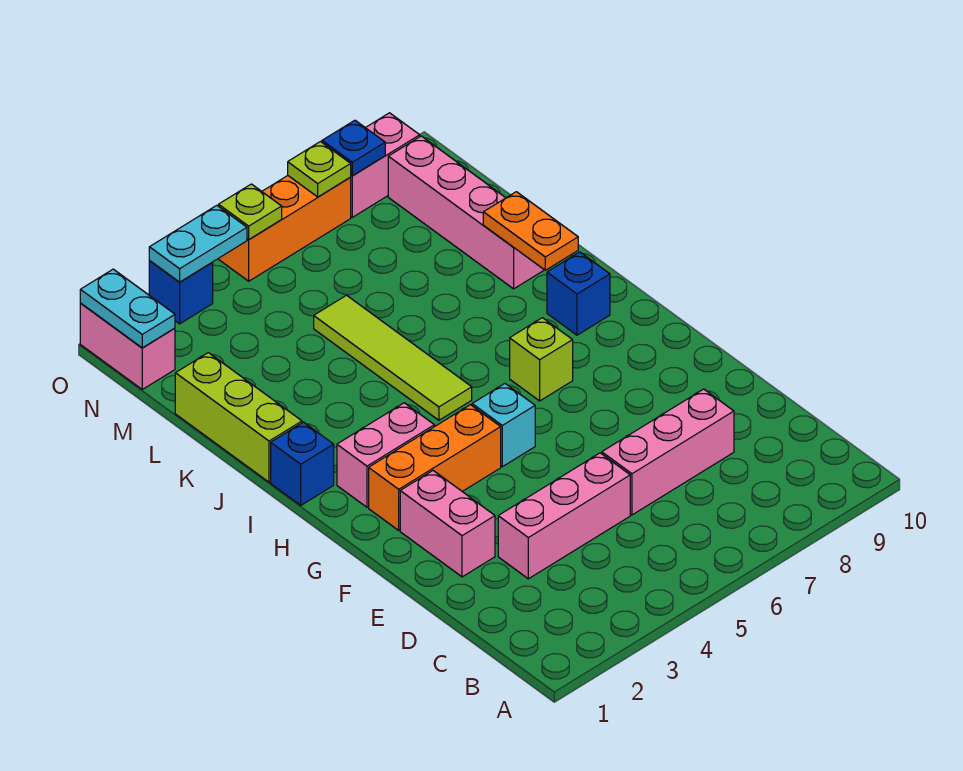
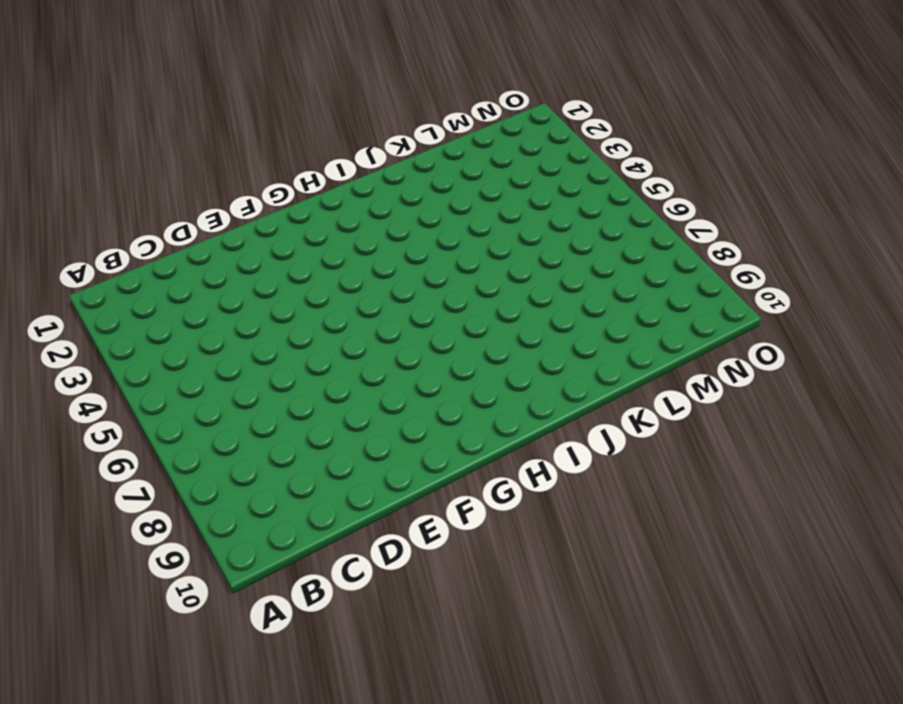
none -> pink 1x3 brick [498,453,630,579]
none -> pink 1x3 brick [602,389,734,515]
none -> pink 1x2 brick [400,471,495,577]

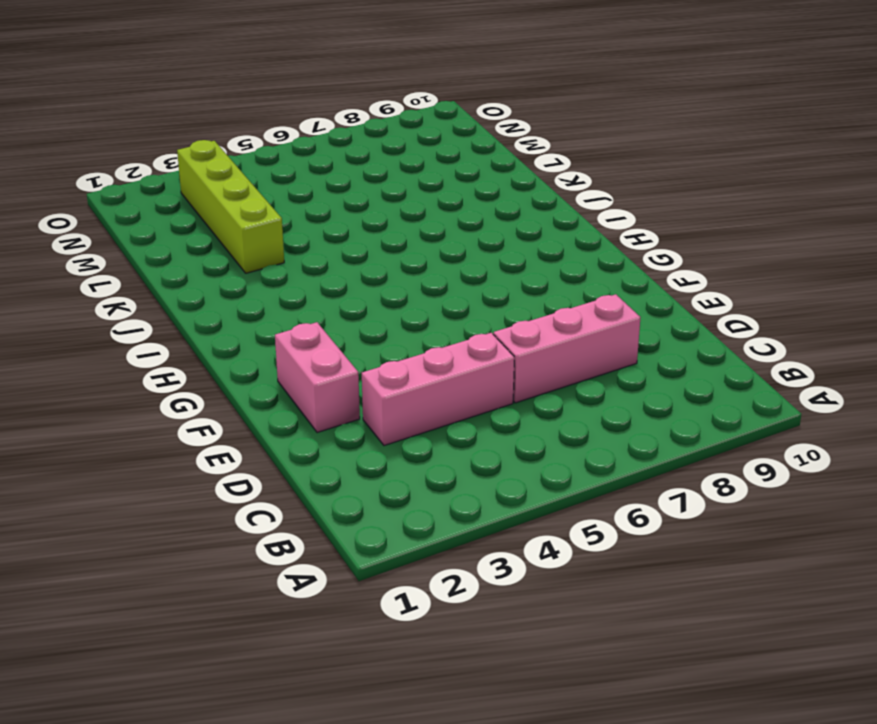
lime 1x4 brick [177,140,284,273] -> none
none -> orange 1x3 brick [369,405,501,530]
none -> cyan 1x1 brick [472,384,535,467]
none -> pink 1x2 brick [337,403,434,507]

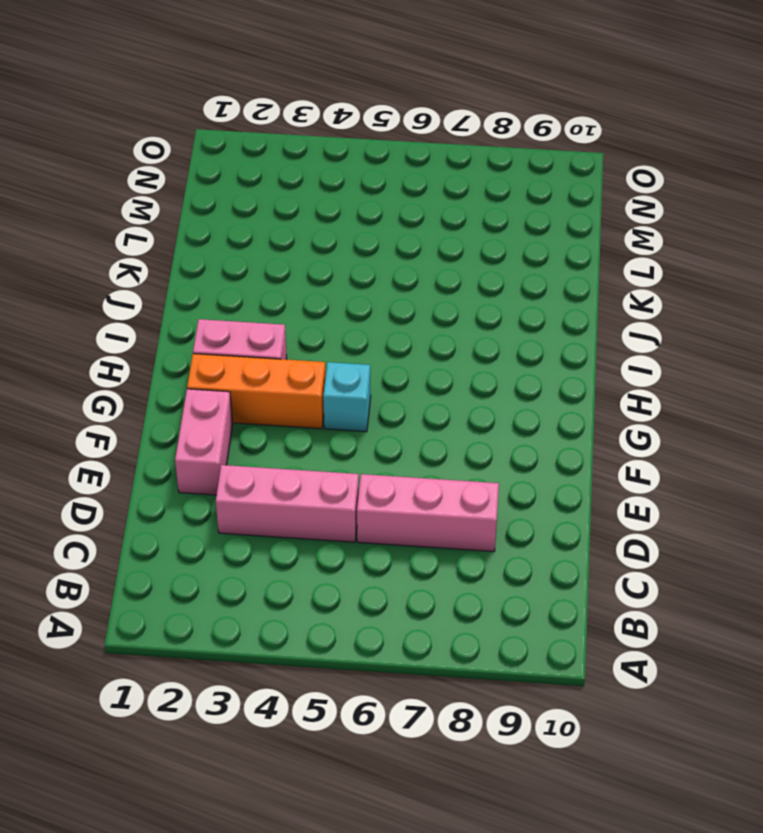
none -> lime 1x1 brick [510,318,573,401]
none -> blue 1x1 brick [271,422,334,505]
none -> lime 1x4 tile [314,295,472,420]

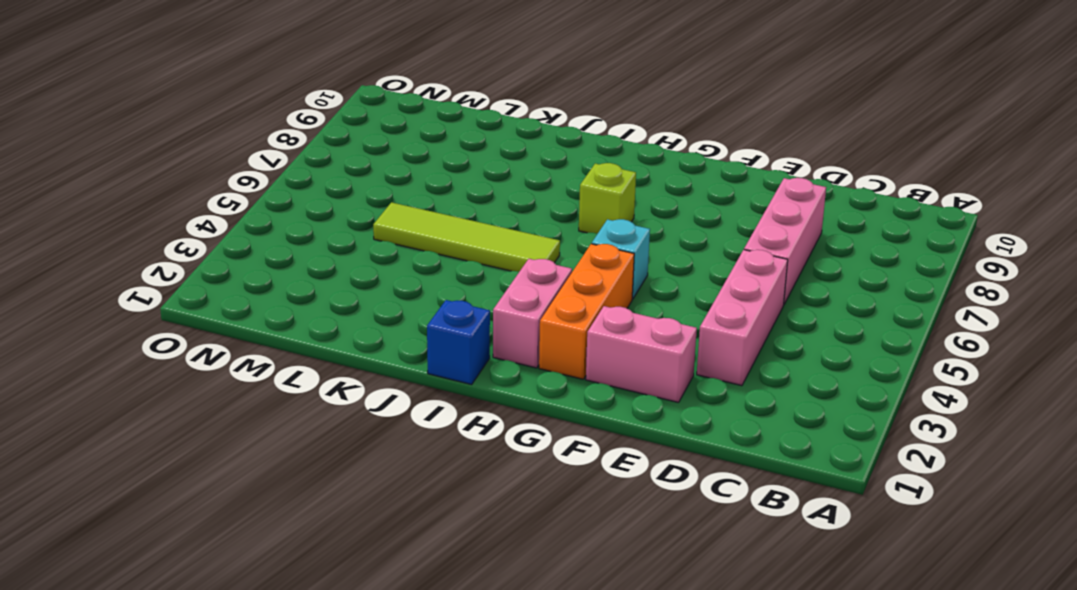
none -> blue 1x1 brick [547,252,610,335]
none -> lime 1x3 brick [175,353,302,482]
none -> pink 1x4 brick [388,136,544,289]

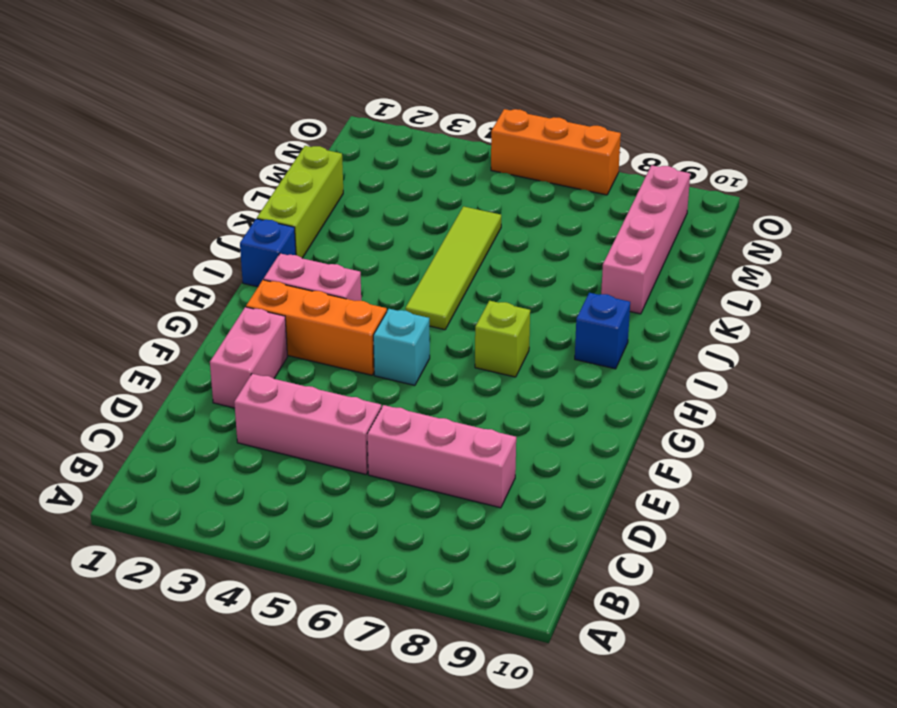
none -> pink 1x2 brick [80,303,175,389]
none -> blue 1x1 brick [149,261,213,324]
none -> pink 1x2 brick [350,113,420,217]

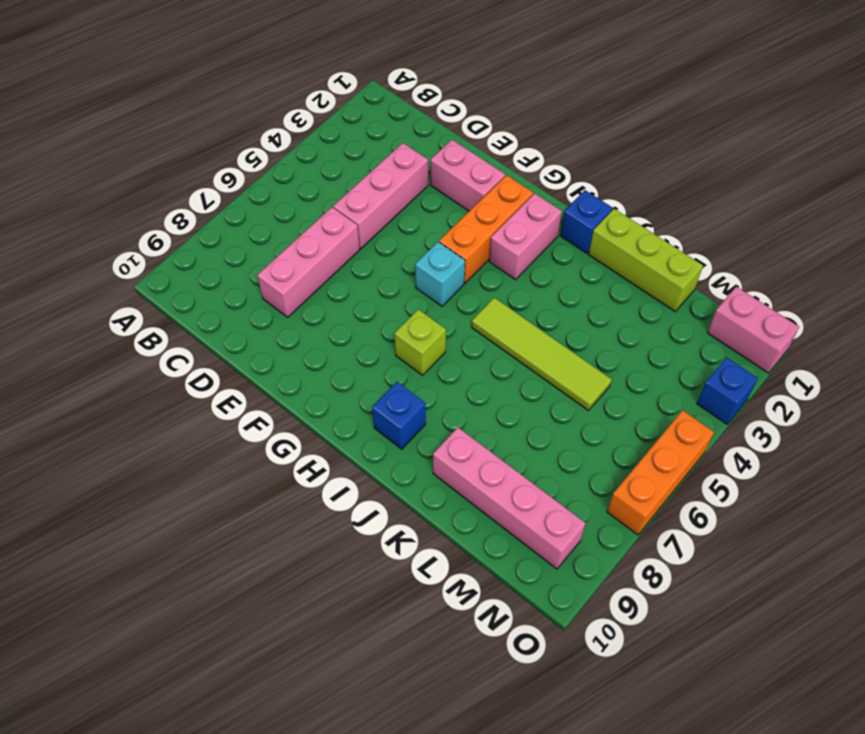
none -> pink 1x2 brick [350,113,420,217]
none -> orange 1x2 plate [483,192,578,270]
none -> cyan 1x2 plate [80,269,175,348]

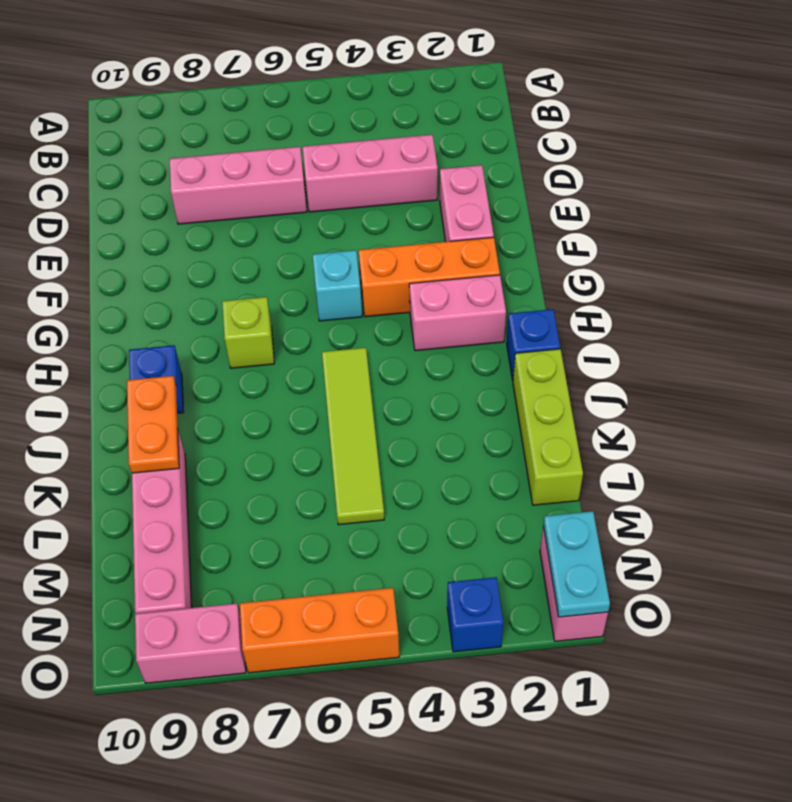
none -> cyan 1x2 plate [149,205,247,282]
none -> lime 1x1 plate [219,184,282,240]
none -> lime 1x1 plate [288,142,351,197]

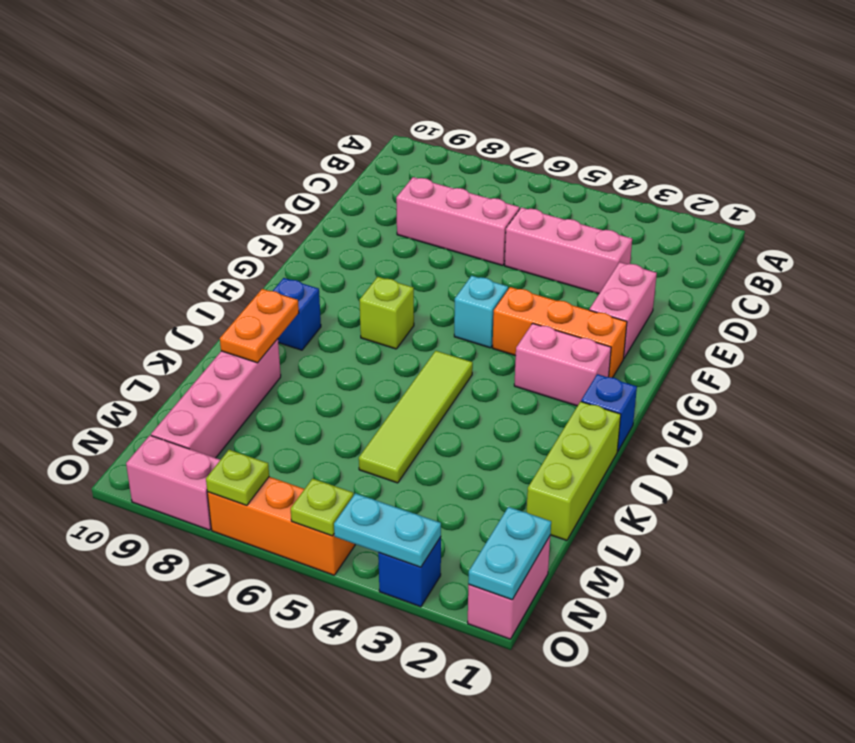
none -> blue 1x1 plate [322,120,385,176]

